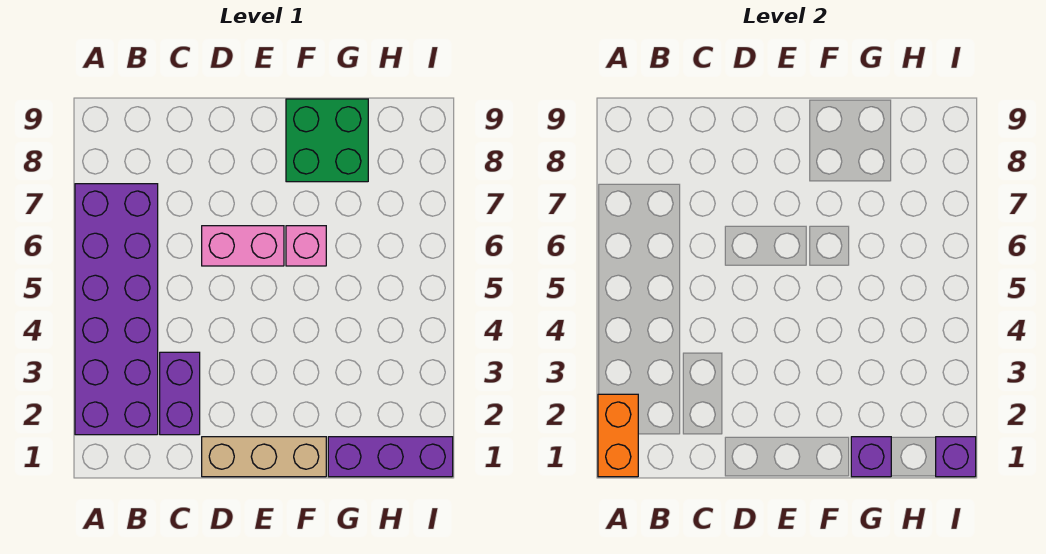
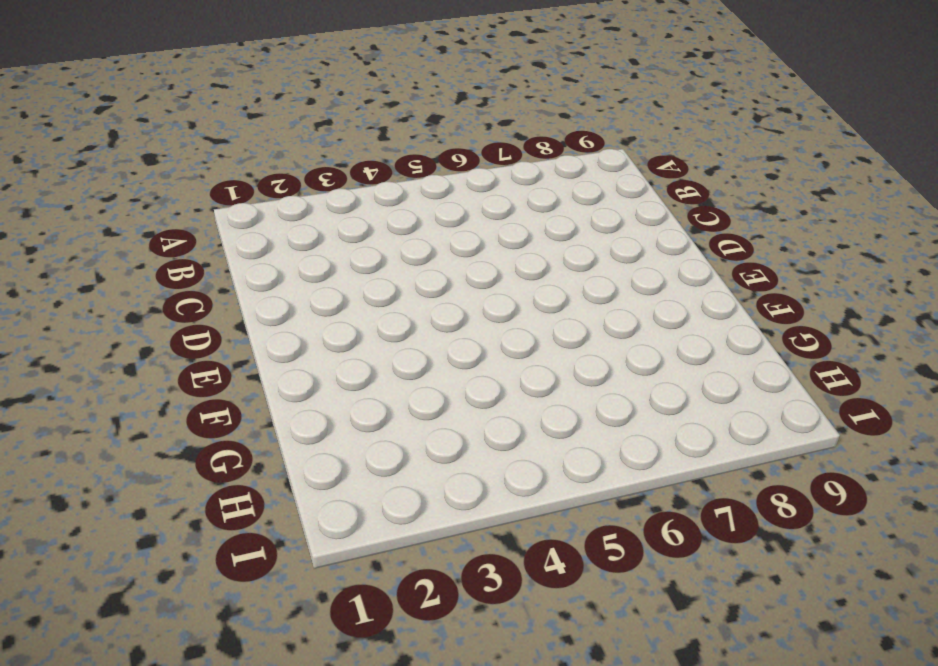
none -> purple 2x6 brick [75,184,158,435]
none -> purple 1x2 brick [160,352,200,435]

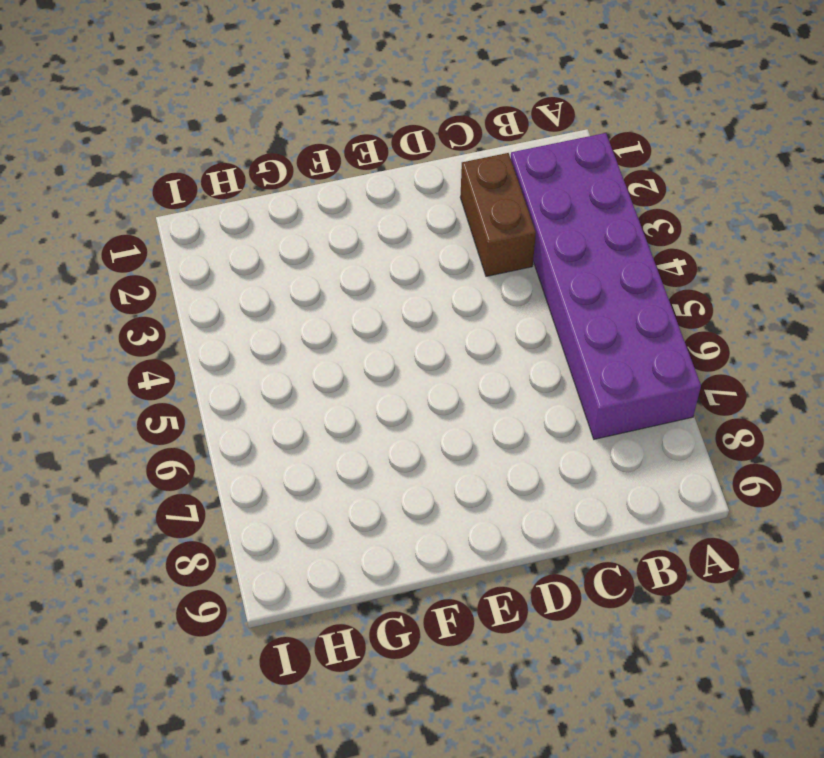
brown 1x2 brick [460,153,536,276] -> purple 1x2 brick [160,352,200,435]
none -> tan 1x3 brick [202,437,326,477]
none -> pink 1x2 brick [202,226,284,266]

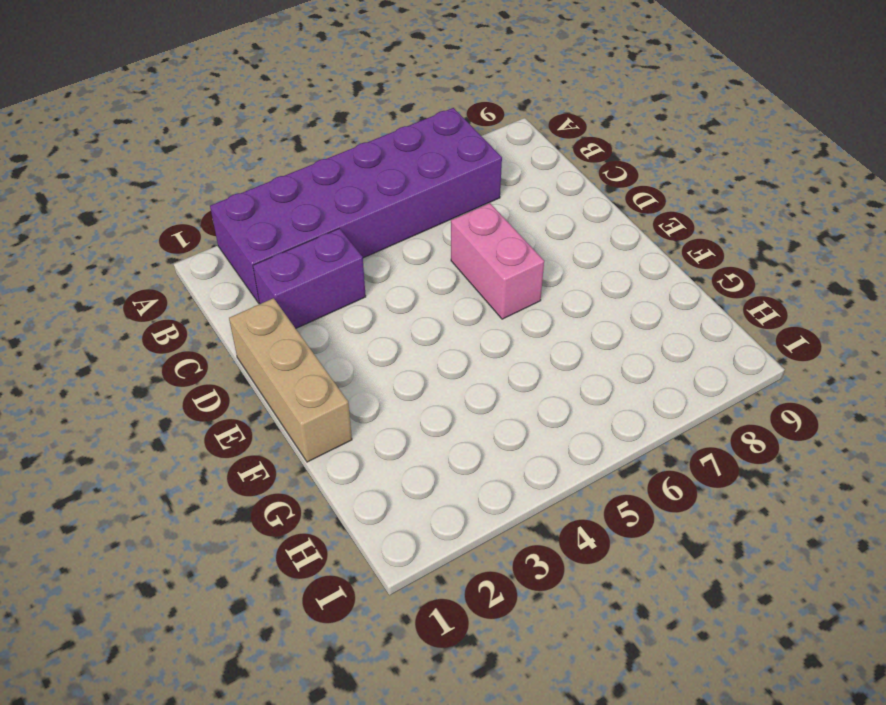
none -> pink 1x1 brick [286,226,326,266]
none -> green 2x2 brick [286,99,368,182]

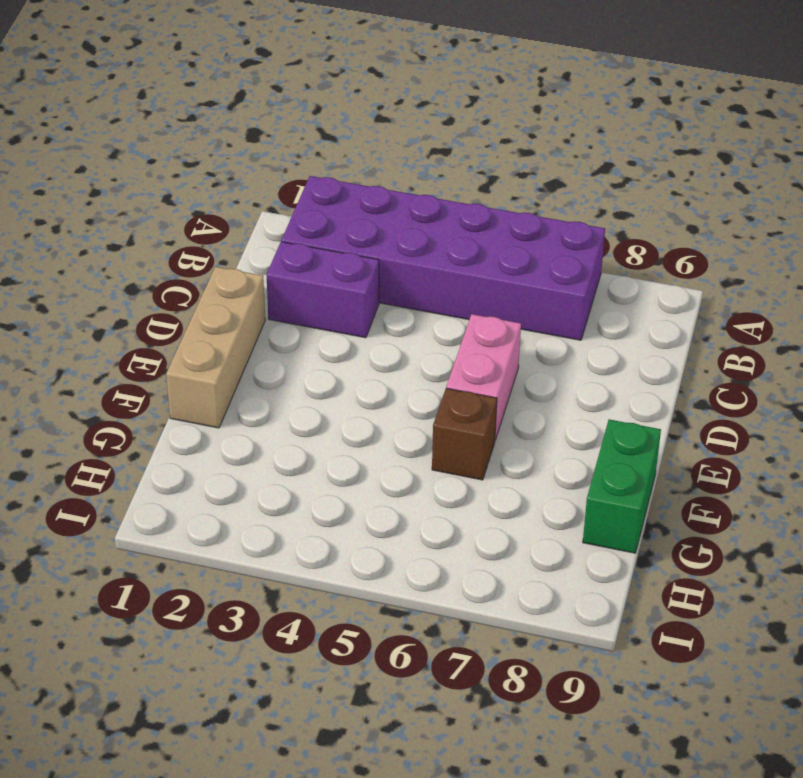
brown 1x1 brick [432,388,497,480] -> pink 1x1 brick [286,226,326,266]
green 1x2 brick [583,419,661,553] -> green 2x2 brick [286,99,368,182]
none -> purple 1x3 brick [328,437,453,477]
none -> orange 1x2 brick [598,394,638,477]

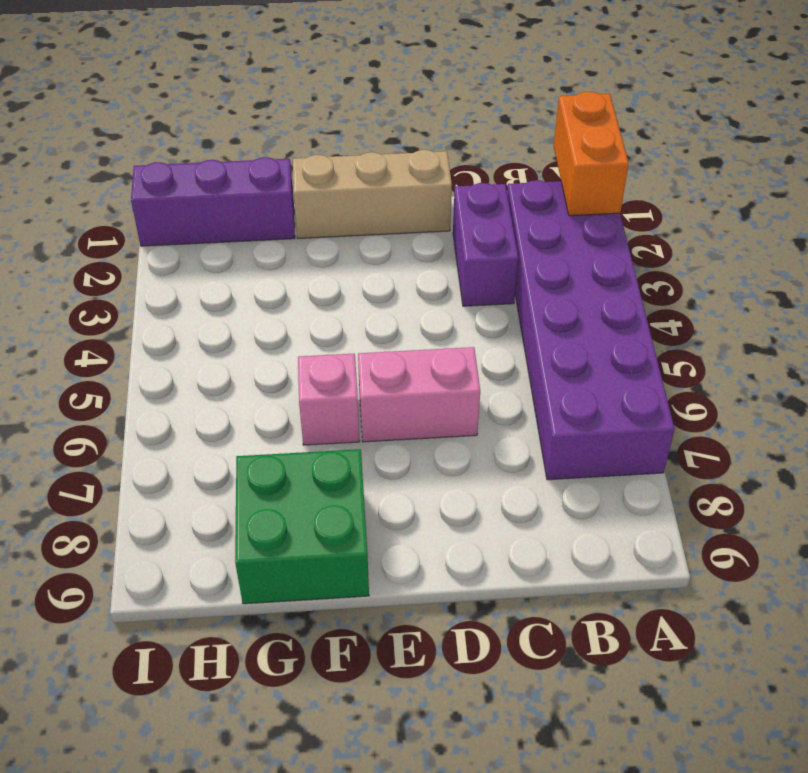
none -> purple 1x1 brick [851,437,891,477]
none -> purple 1x1 brick [936,437,976,477]

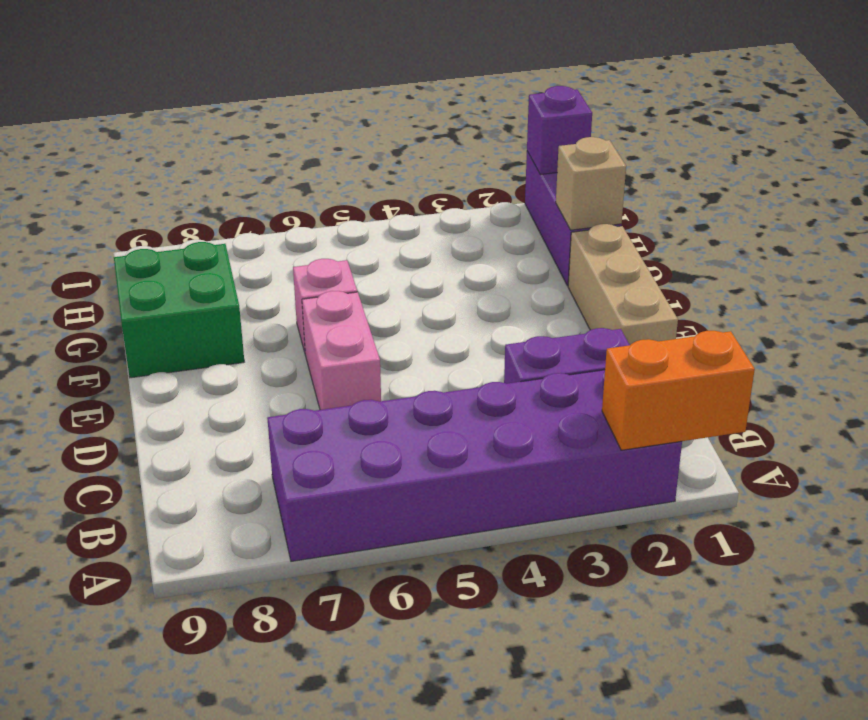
tan 1x1 brick [556,137,626,230] -> purple 1x1 brick [851,437,891,477]

